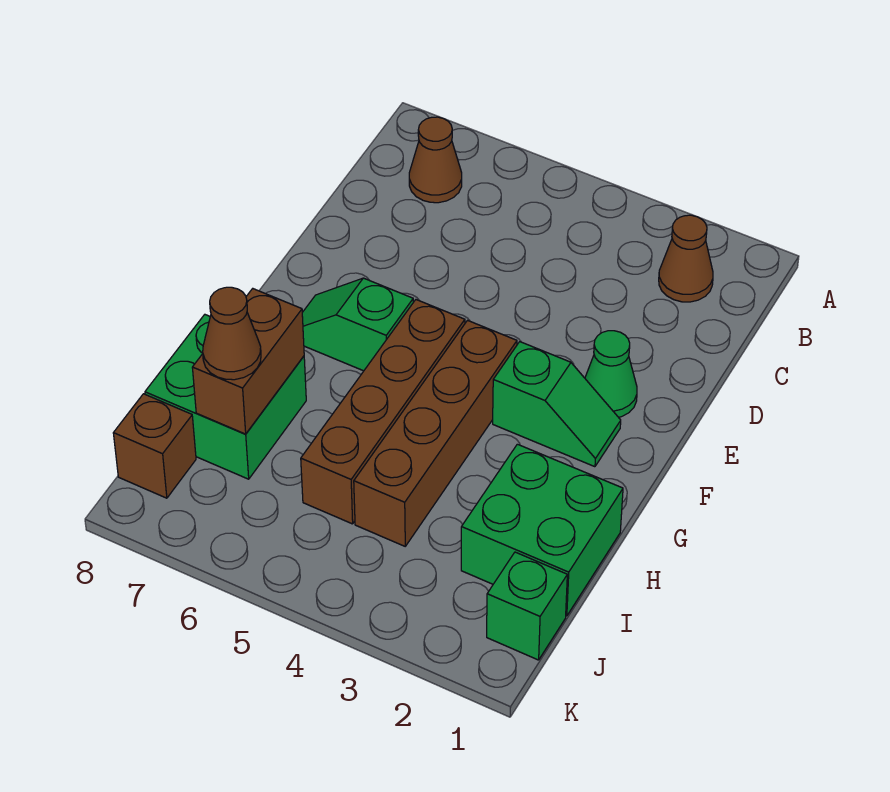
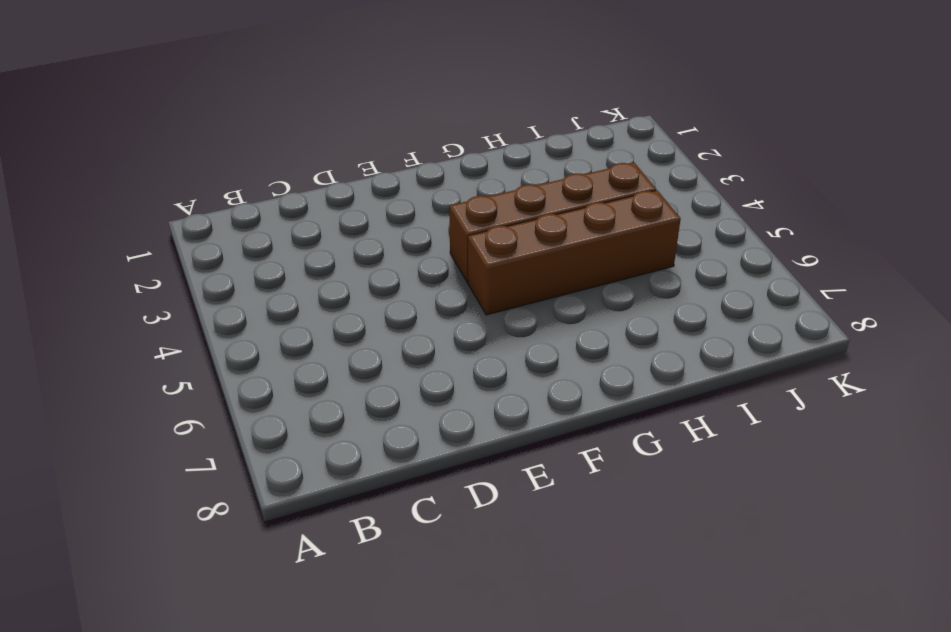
none -> brown 1x1 cone [659,215,713,302]
none -> brown 1x1 cone [409,117,462,203]
none -> green 1x1 cone [585,331,637,417]

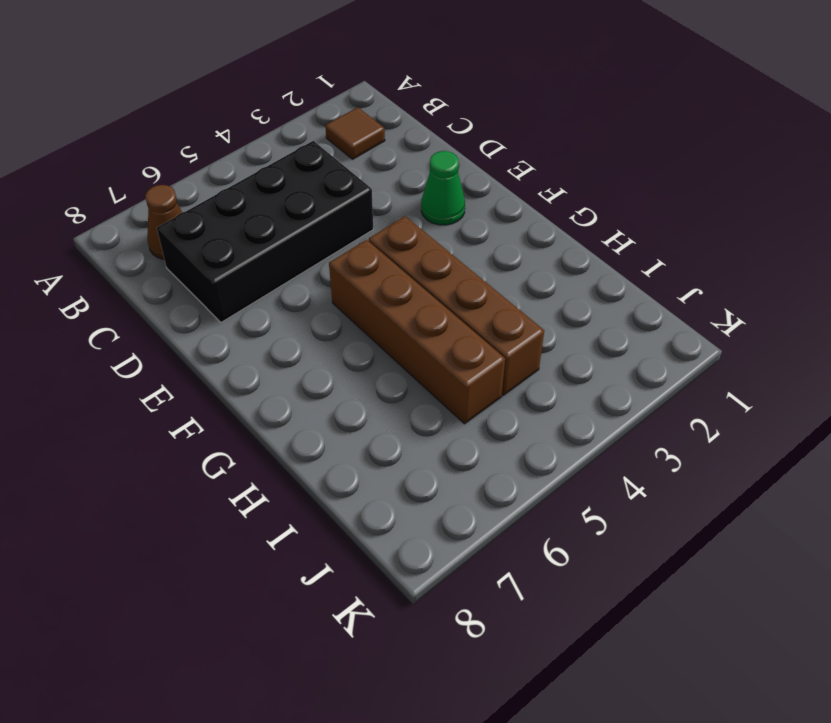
brown 1x1 tile [325,107,385,159] -> brown 1x1 cone [659,215,713,302]
black 2x4 brick [157,141,373,322] -> none
none -> green 1x2 slope [493,342,621,467]
none -> green 1x2 slope [302,278,413,371]
none -> green 2x2 brick [461,444,623,616]

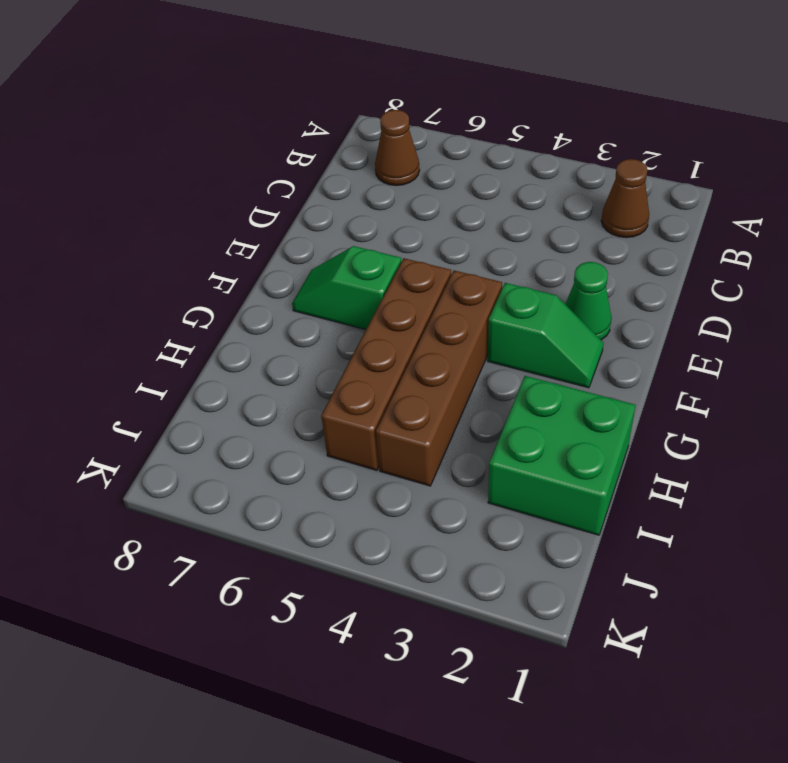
none -> green 2x2 brick [145,315,306,479]
none -> green 1x1 brick [487,552,567,660]
none -> brown 1x1 brick [113,394,196,498]

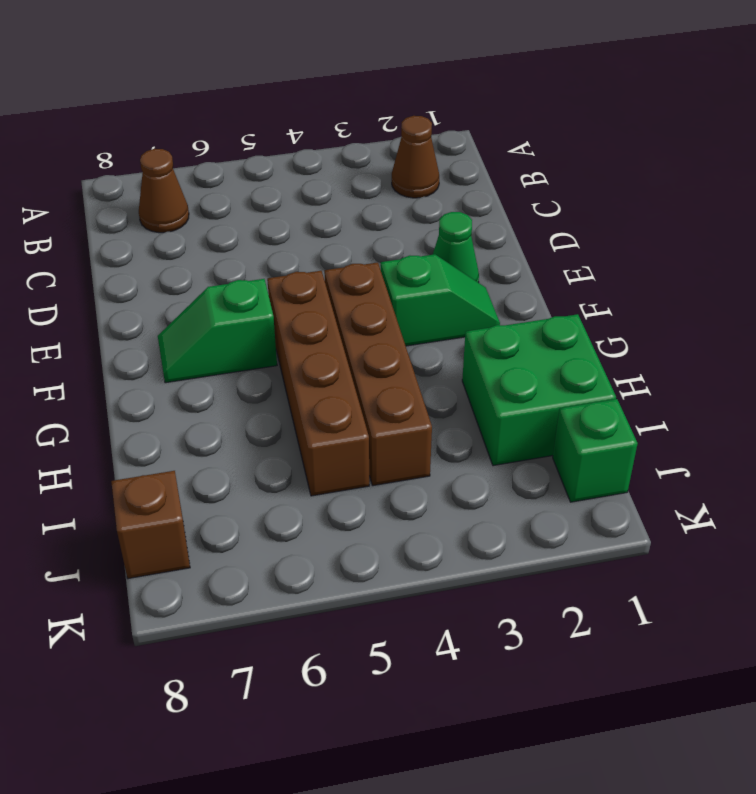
none -> green 2x2 brick [145,315,306,479]
none -> brown 1x2 brick [192,289,304,434]
none -> brown 1x1 cone [203,287,261,380]

